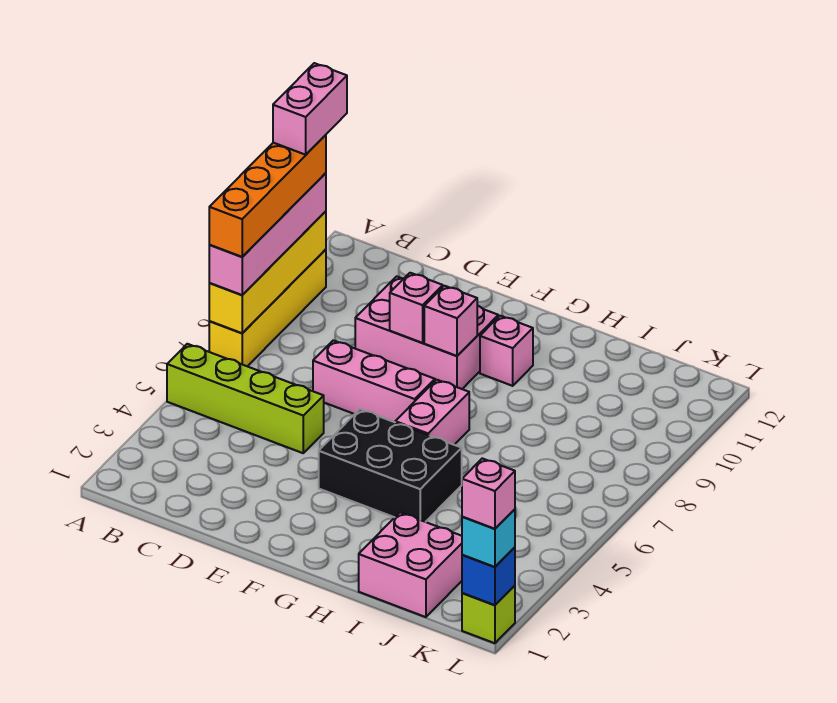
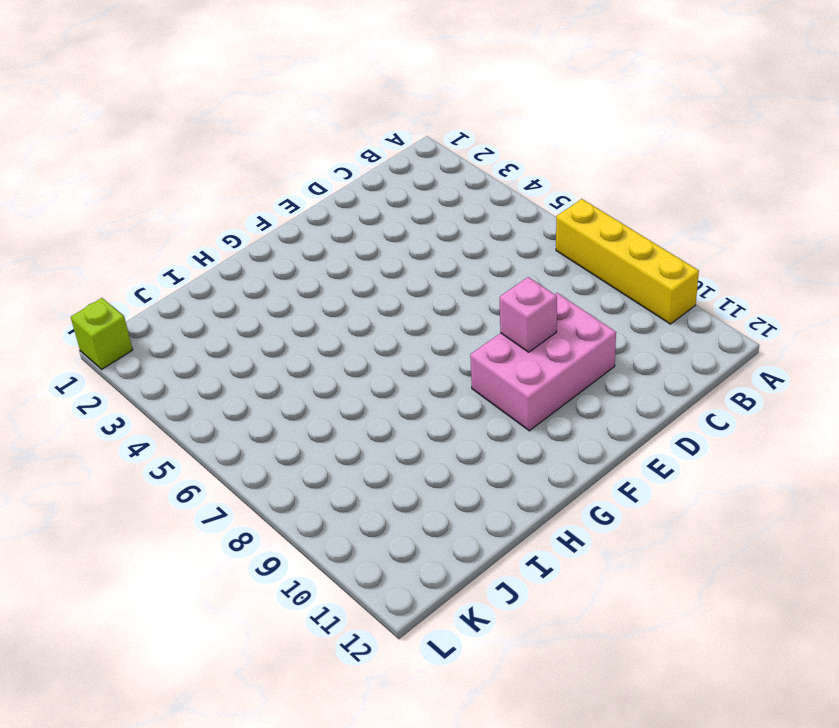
none -> lime 1x4 brick [167,344,324,453]
none -> pink 1x3 brick [313,340,435,422]
none -> black 2x3 brick [319,409,462,522]

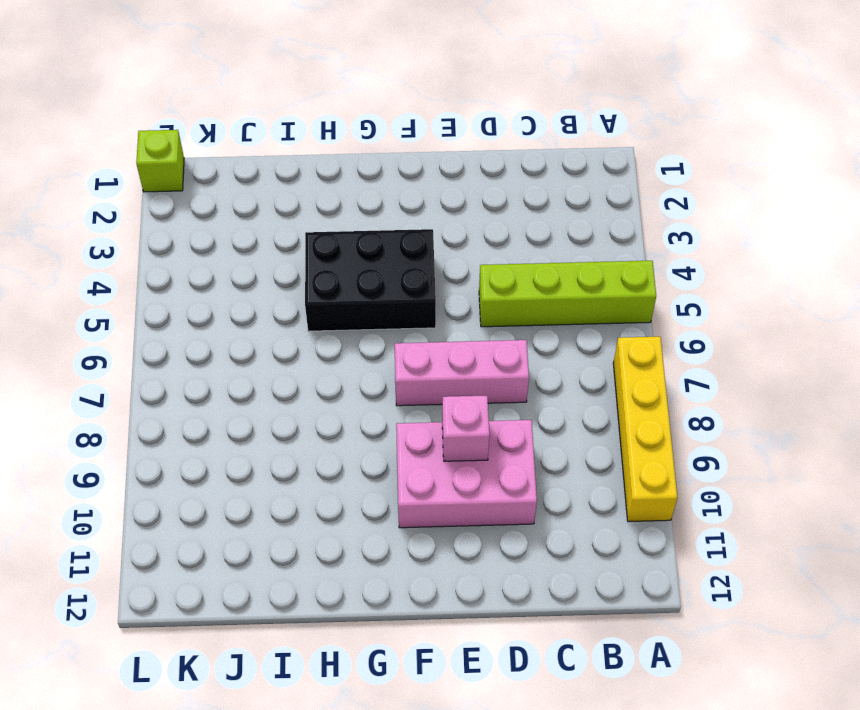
none -> pink 1x2 brick [395,380,469,445]
none -> pink 1x1 brick [480,316,533,386]
none -> pink 2x2 brick [359,513,462,617]

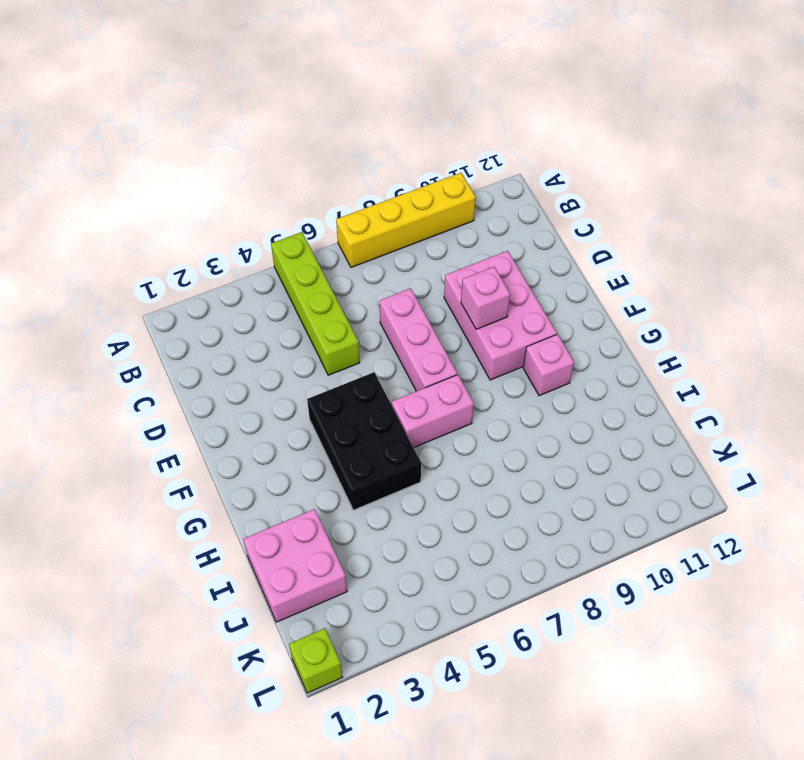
none -> yellow 1x4 brick [209,211,326,333]
none -> pink 1x1 brick [424,286,477,356]
none -> blue 1x1 brick [462,547,515,605]

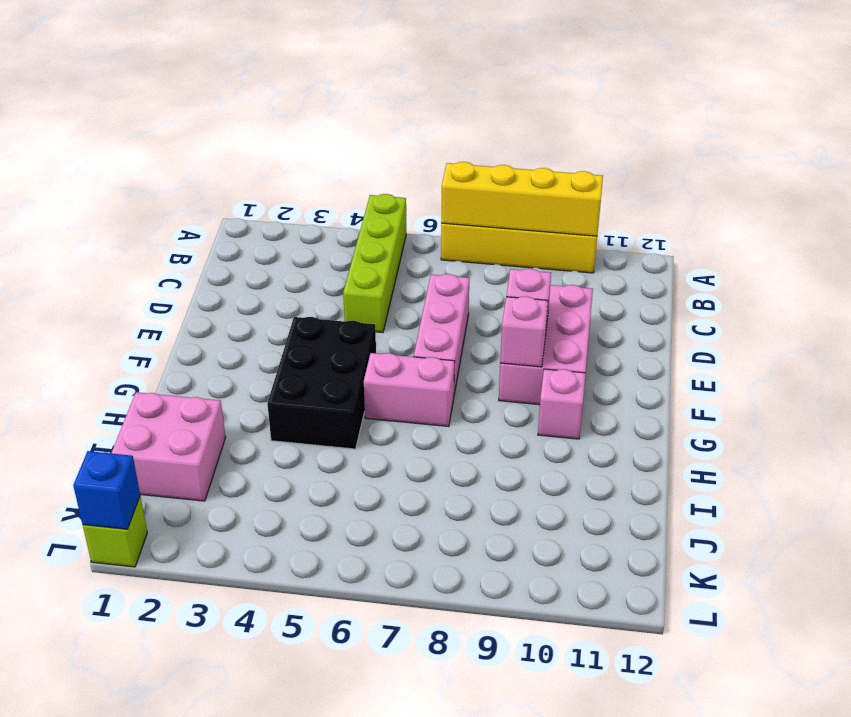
none -> pink 1x4 brick [209,173,326,295]
none -> cyan 1x1 brick [462,509,515,567]
none -> orange 1x4 brick [209,135,326,257]

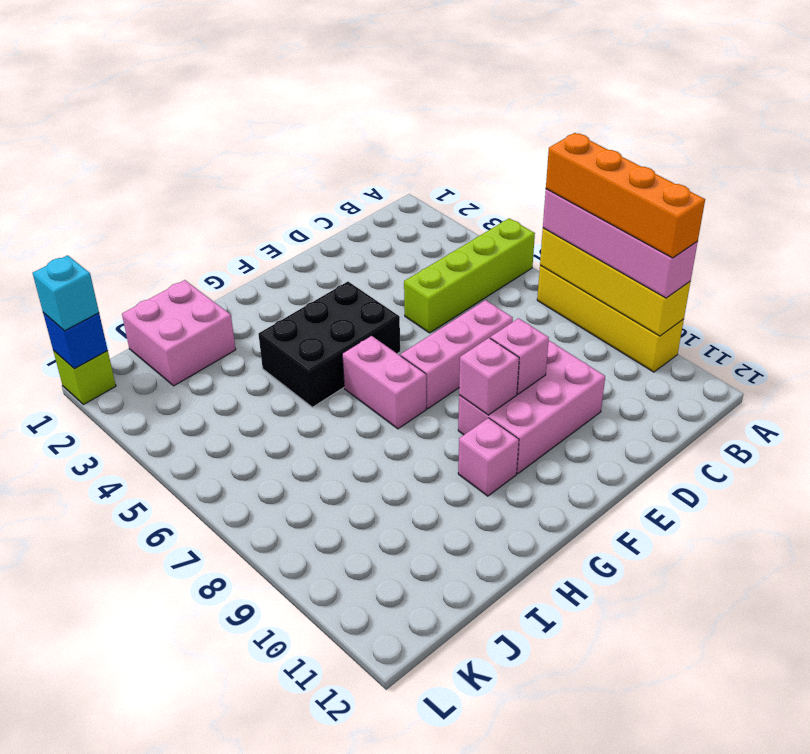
none -> pink 1x1 brick [462,458,515,529]
none -> pink 1x2 brick [273,63,347,155]

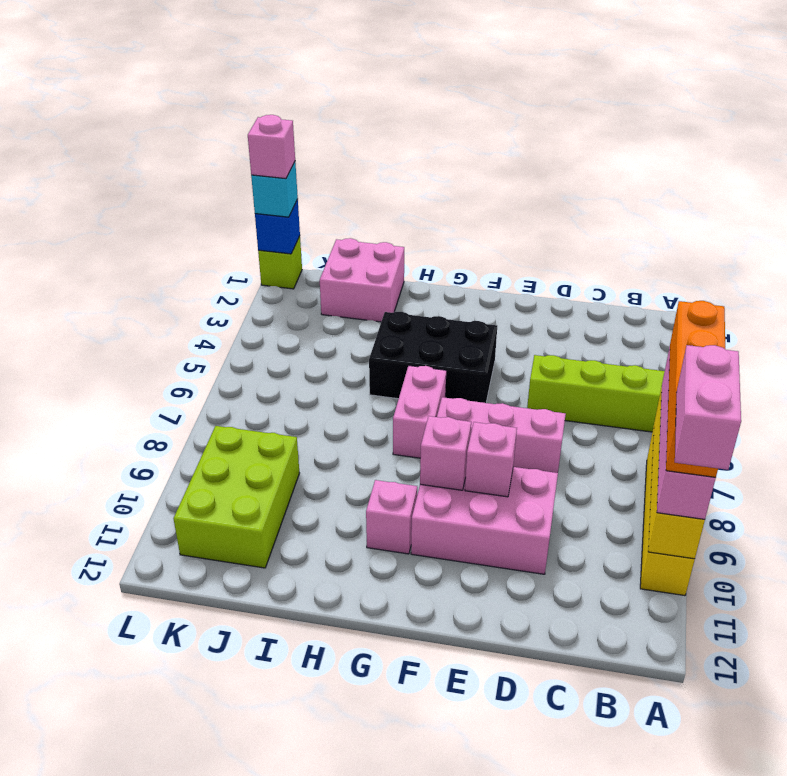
lime 2x3 brick [173,426,299,568] -> none

